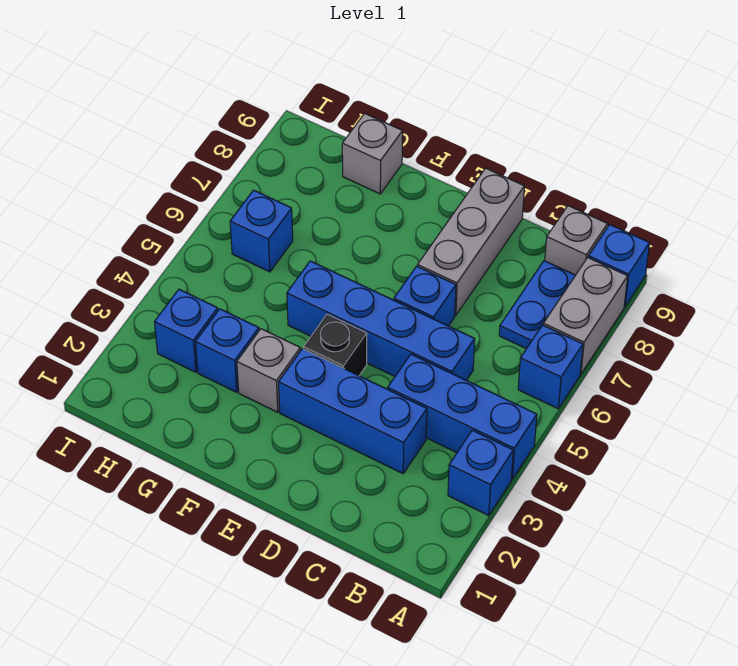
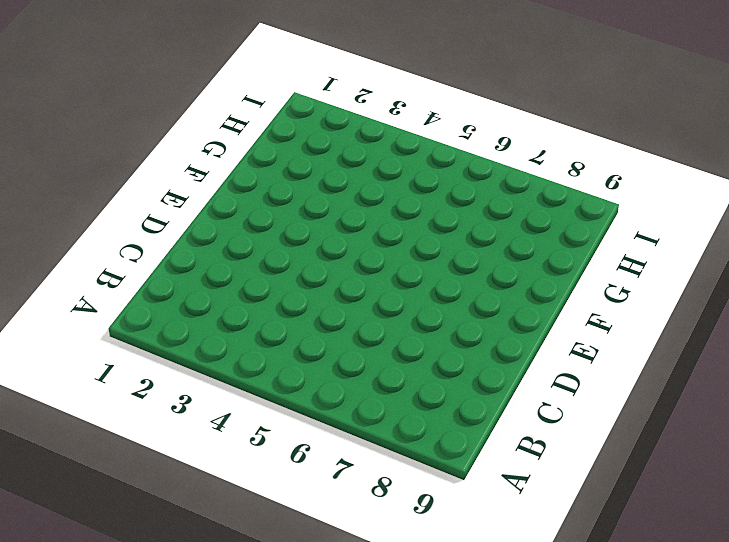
none -> blue 1x1 brick [448,430,513,516]
none -> blue 1x3 brick [388,354,537,479]
none -> blue 1x1 brick [518,325,583,409]

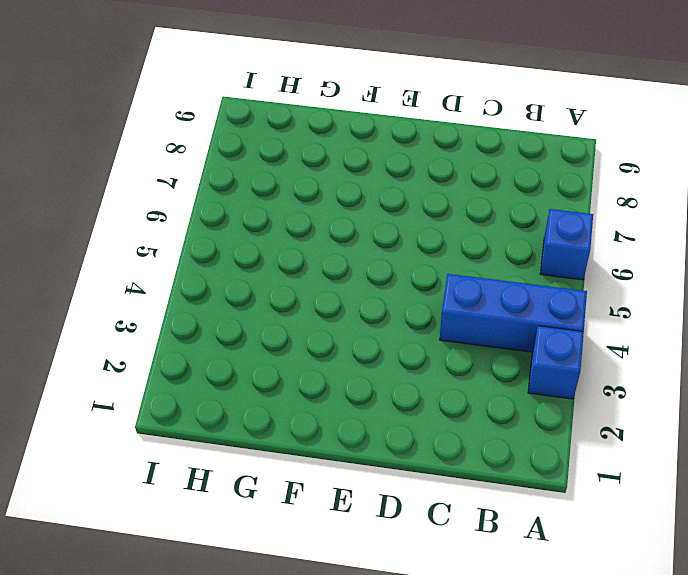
none -> grey 1x2 brick [543,258,628,374]
none -> blue 1x1 brick [588,225,649,307]
none -> blue 1x2 plate [499,261,575,349]

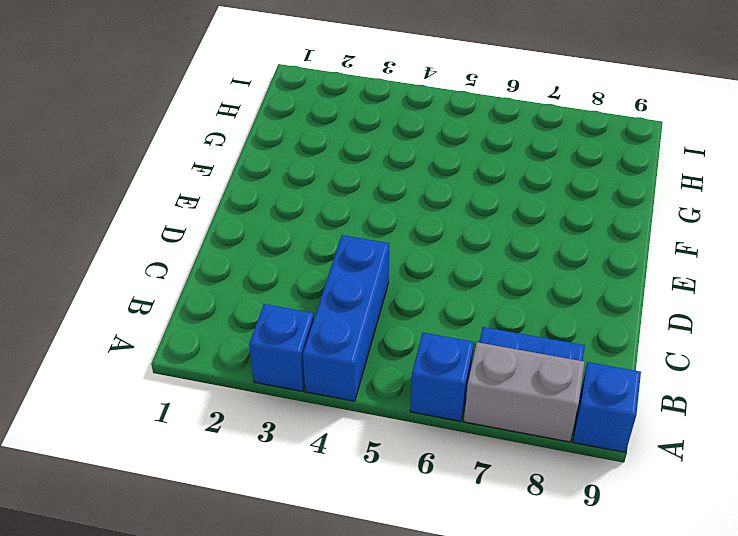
none -> grey 1x1 brick [545,206,607,275]
none -> blue 1x3 brick [279,349,427,473]
none -> blue 1x4 brick [287,261,475,380]

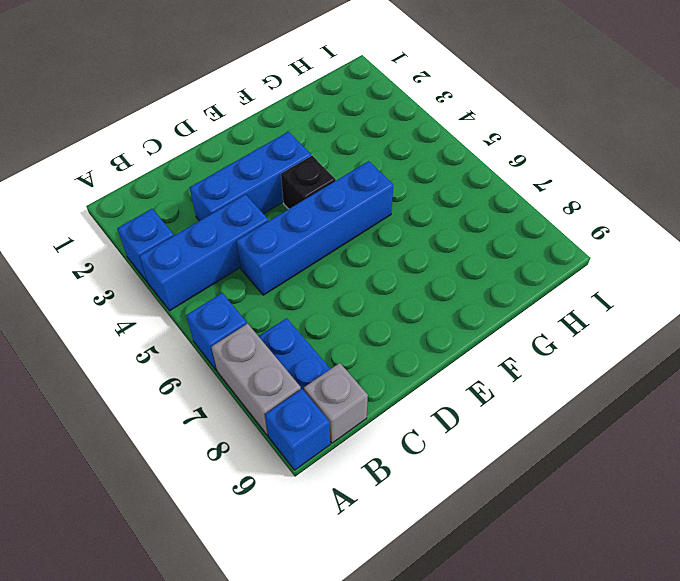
none -> blue 1x1 brick [394,266,456,326]
none -> grey 1x3 brick [418,168,524,315]
none -> grey 1x1 brick [237,329,300,412]

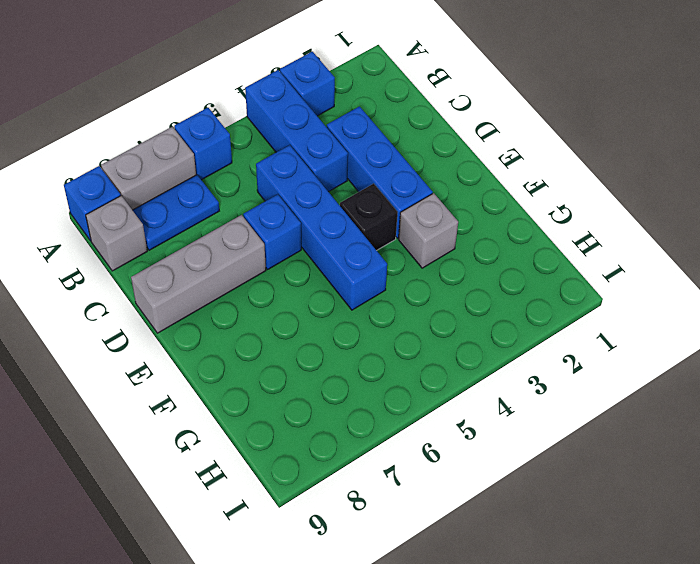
none -> blue 1x1 brick [196,309,259,392]
none -> grey 1x1 brick [342,113,403,194]
none -> blue 1x1 brick [155,289,218,372]

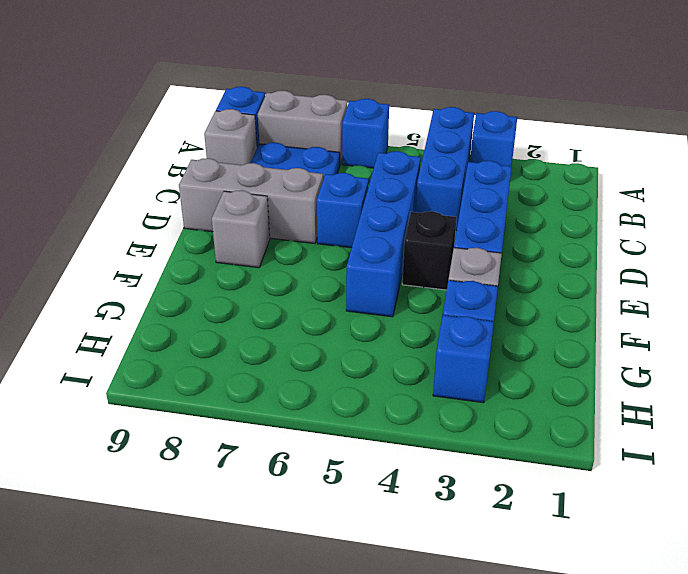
grey 1x1 brick [212,190,270,268] -> grey 1x1 brick moved to [342,113,403,194]
none -> blue 1x1 brick [230,190,293,272]

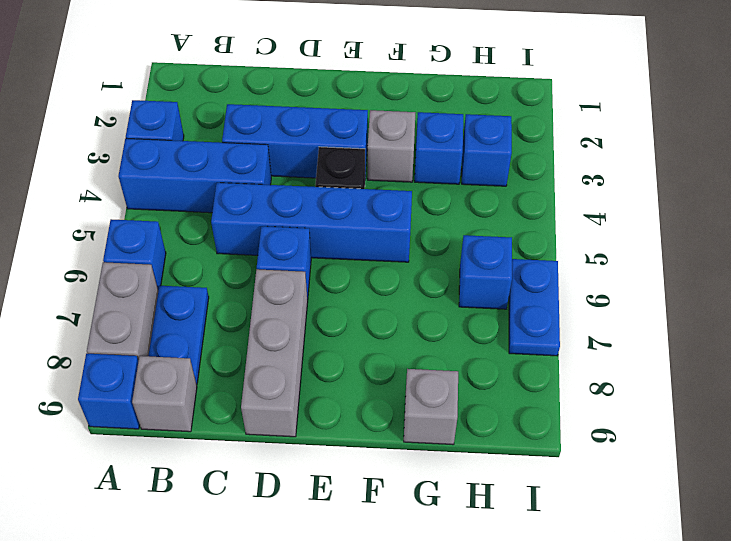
blue 1x2 plate [509,259,560,356] -> none

